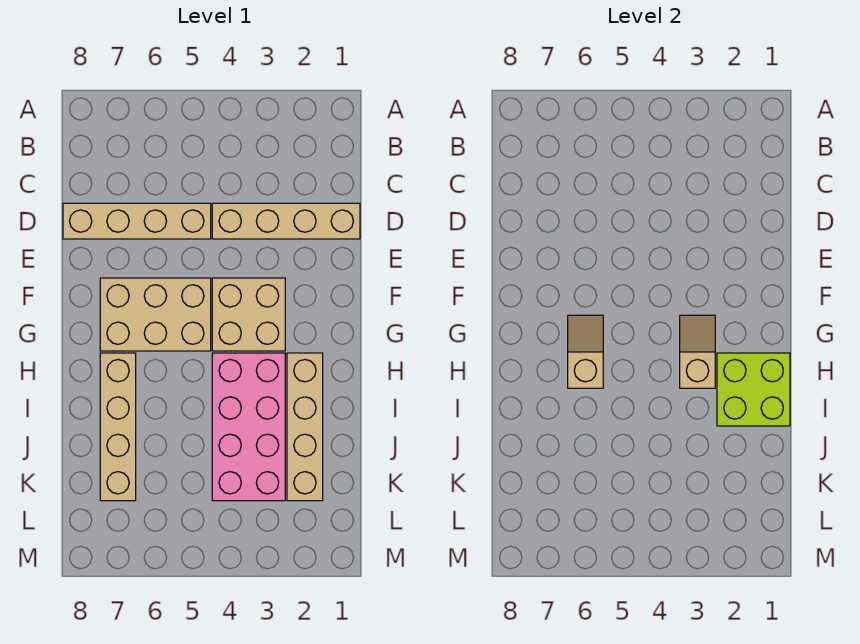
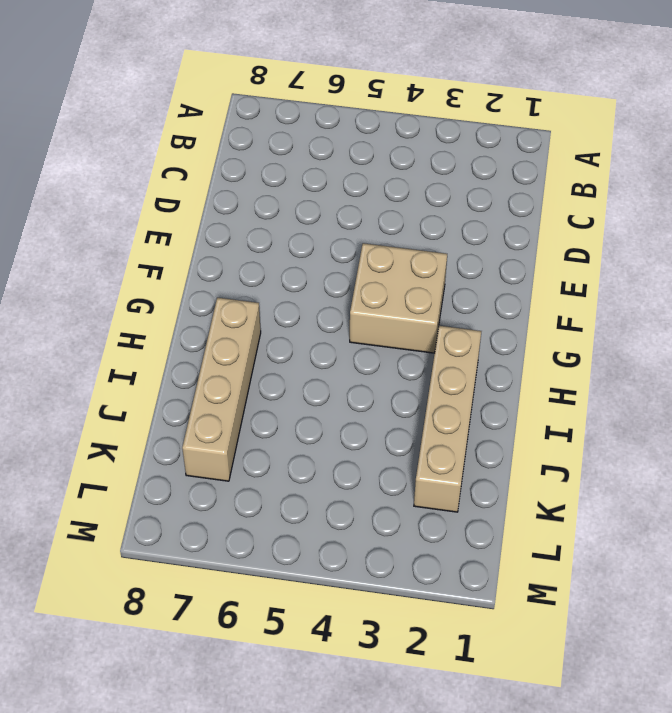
none -> tan 1x4 brick [212,203,360,239]
none -> tan 1x4 brick [63,203,211,239]

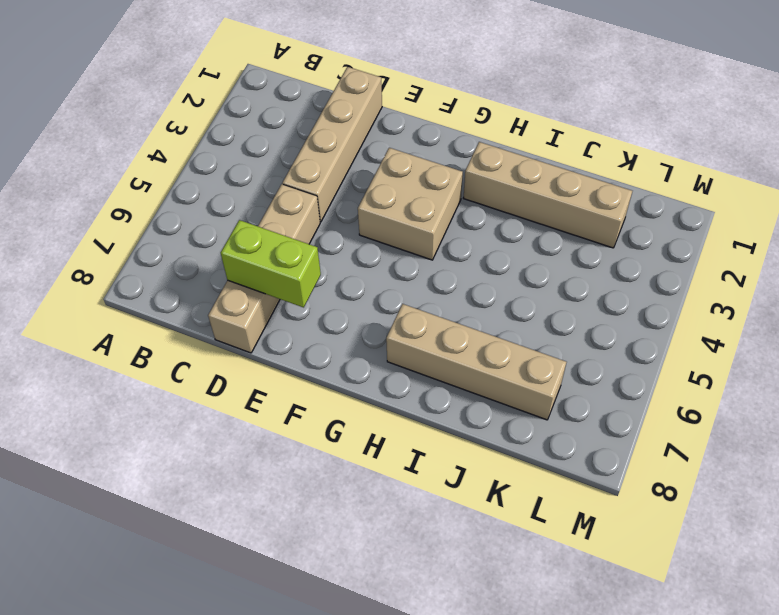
lime 1x2 brick [221,220,321,307] -> none
none -> tan 2x3 brick [100,278,211,351]
none -> pink 2x4 brick [212,353,285,501]

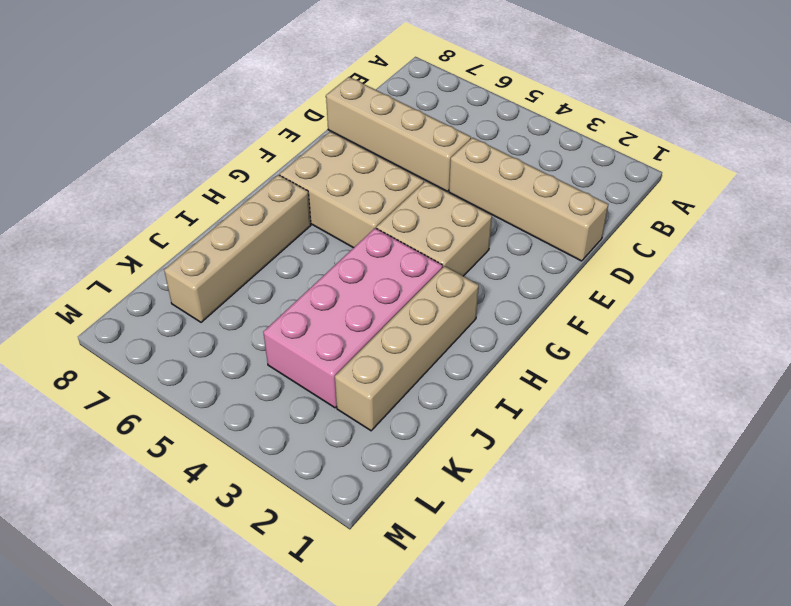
none -> tan 1x2 slope [680,315,715,388]
none -> tan 1x2 slope [568,315,603,388]

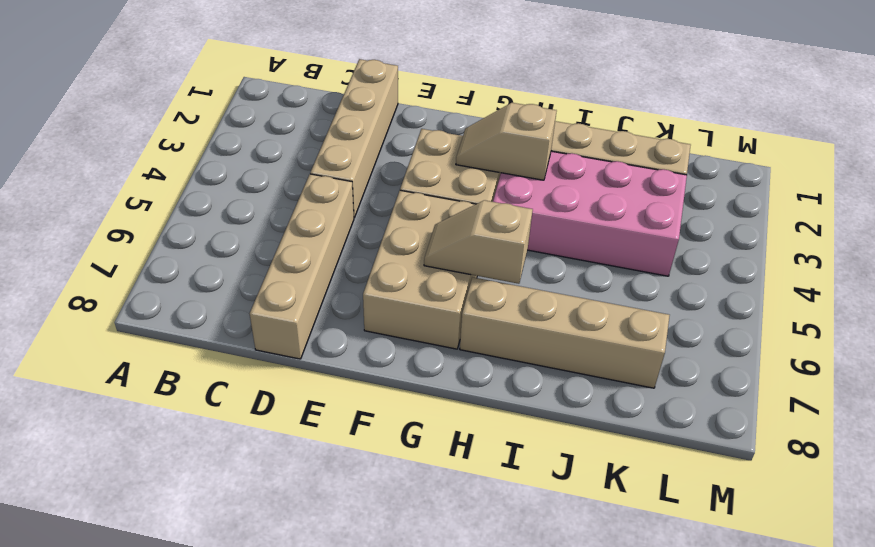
none -> lime 2x2 brick [717,353,790,426]

